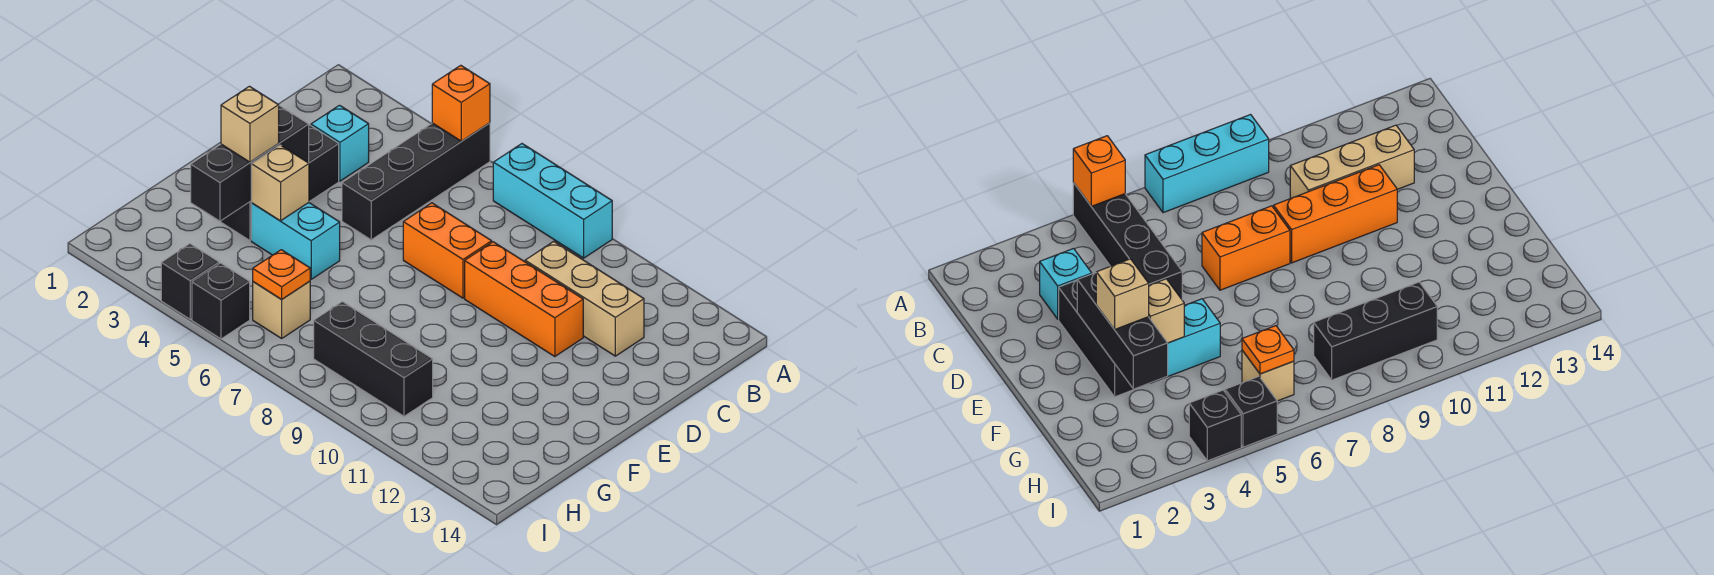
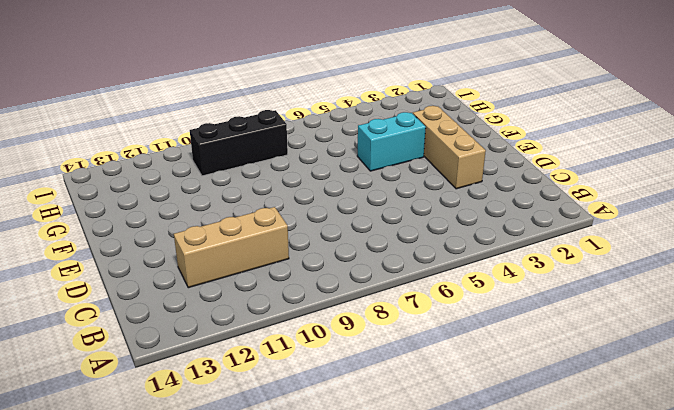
tan 1x3 brick [413,106,486,189] -> black 1x3 brick [221,125,339,241]
none -> black 1x4 brick [342,123,490,240]
none -> cyan 1x3 brick [493,144,612,258]
none -> cyan 1x1 brick [311,105,369,181]

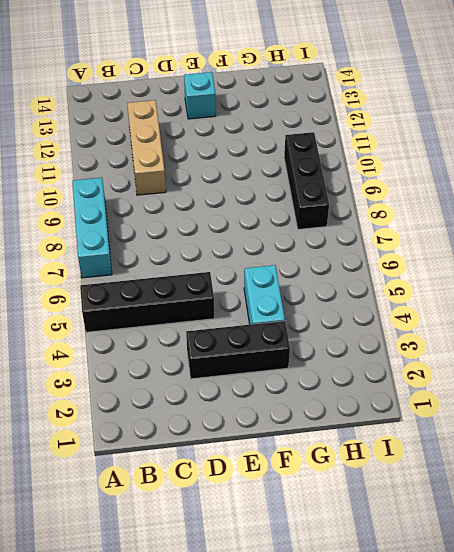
cyan 1x1 brick [184,72,216,119] -> cyan 1x1 brick moved to [311,105,369,181]
none -> orange 1x2 brick [403,203,492,298]
none -> orange 1x3 brick [465,242,583,357]
none -> tan 1x1 brick [253,281,310,338]

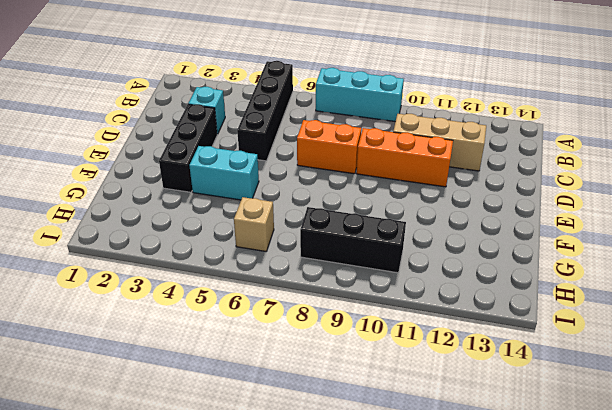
none -> black 1x1 brick [161,244,219,319]
none -> black 1x1 brick [192,263,250,339]
none -> orange 1x1 brick [432,65,490,141]

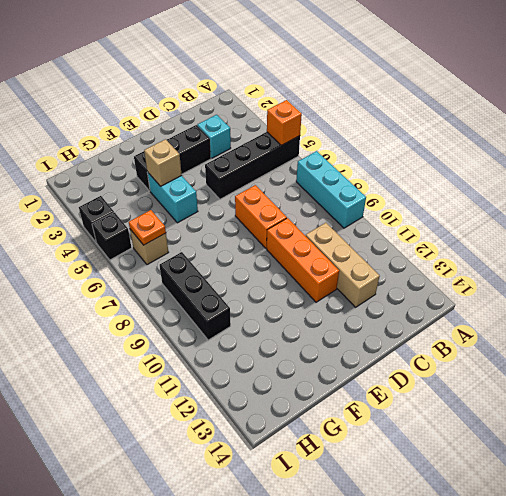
none -> black 1x3 brick [191,106,309,221]
none -> tan 1x1 brick [221,86,279,162]

